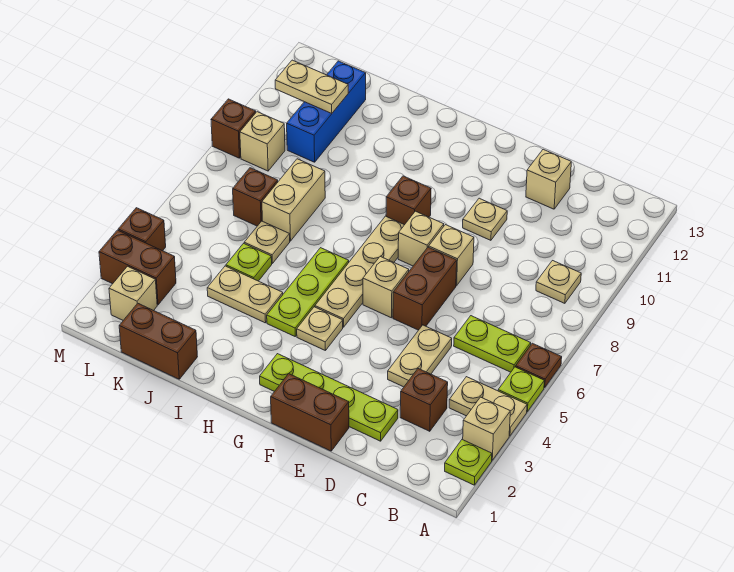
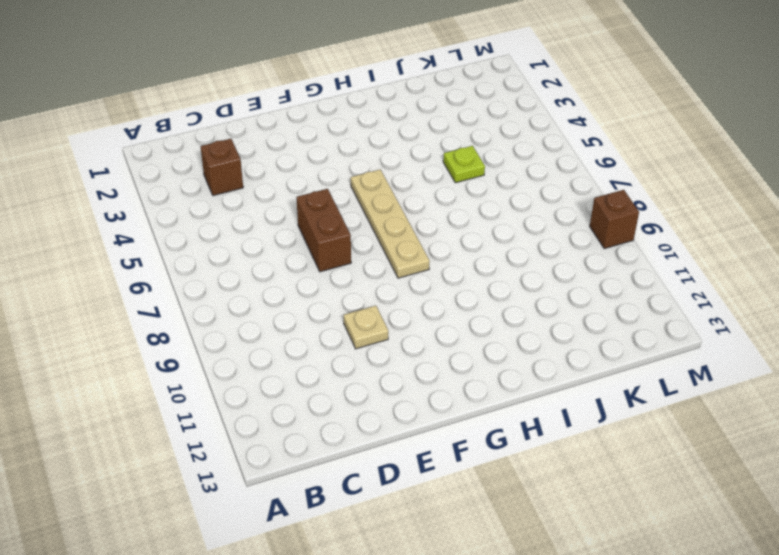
none -> lime 1x1 plate [445,439,492,485]
none -> tan 1x1 brick [463,397,510,460]
none -> tan 1x2 plate [449,377,527,436]
none -> lime 1x1 plate [498,367,544,412]

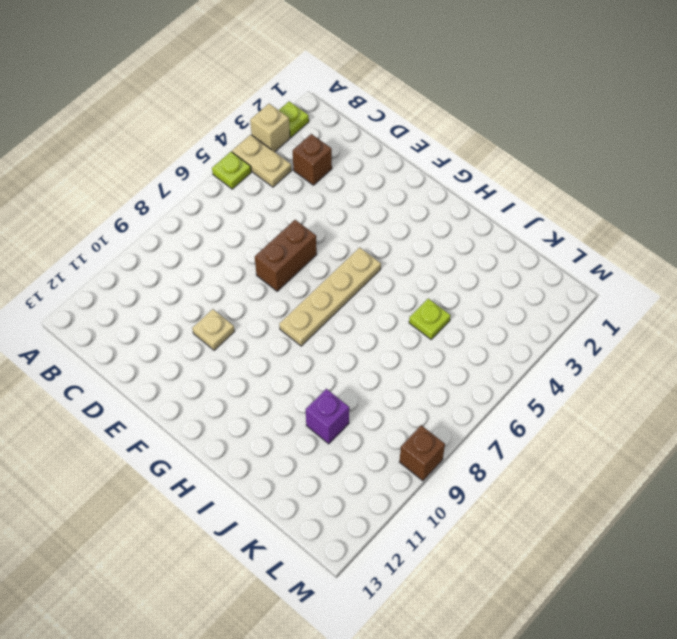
purple 1x1 brick [306,389,349,444] -> none
none -> brown 1x1 plate [516,343,562,388]
none -> lime 1x2 plate [454,316,531,372]
none -> tan 1x1 plate [536,261,581,303]
none -> lime 1x4 plate [260,354,398,441]

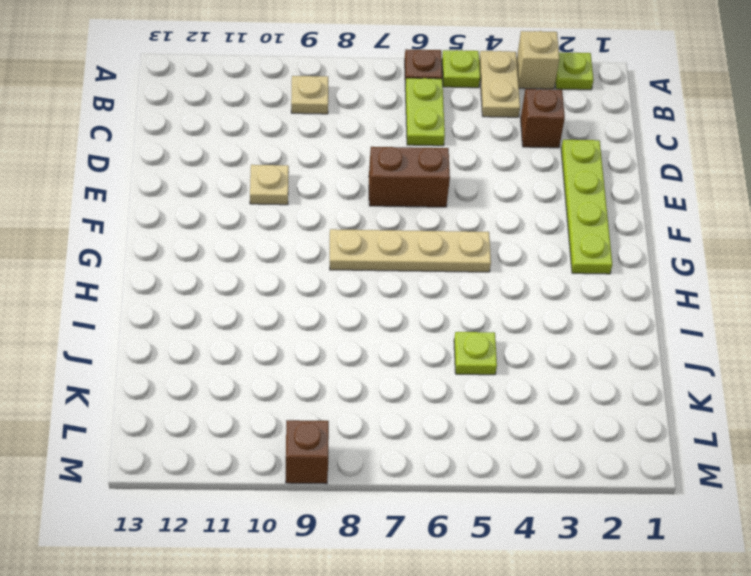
none -> tan 1x2 plate [388,325,452,387]
none -> tan 1x1 brick [526,149,571,209]
none -> brown 1x2 brick [271,374,349,451]
none -> tan 1x1 brick [429,225,474,285]

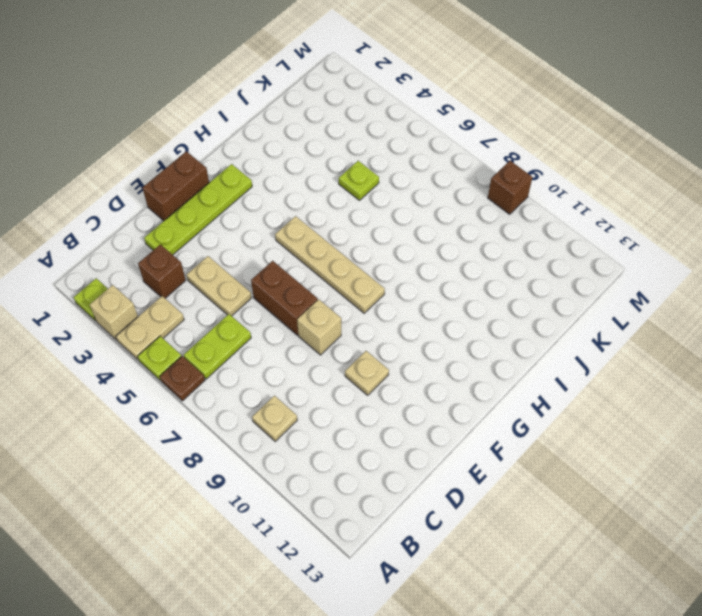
none -> tan 1x1 brick [526,149,571,209]
none -> tan 1x1 brick [363,256,409,318]
none -> tan 1x1 brick [398,211,444,266]
none -> tan 1x1 plate [297,307,343,351]

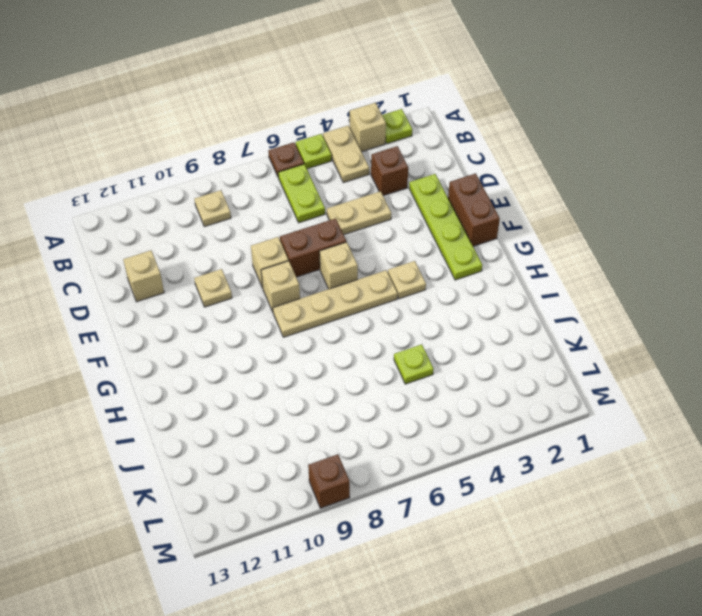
none -> brown 1x1 brick [386,176,431,225]
none -> lime 1x3 plate [267,248,349,336]
none -> tan 1x2 plate [207,266,283,323]
none -> brown 1x2 brick [119,303,197,379]

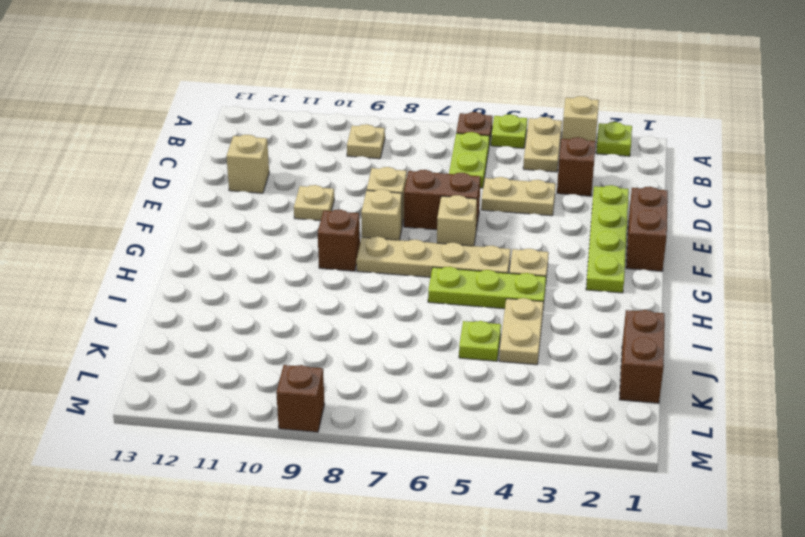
none -> tan 1x1 plate [244,221,290,264]
none -> tan 1x2 brick [262,159,325,241]
none -> brown 1x1 brick [233,168,278,226]
none -> blue 1x3 brick [287,61,366,162]

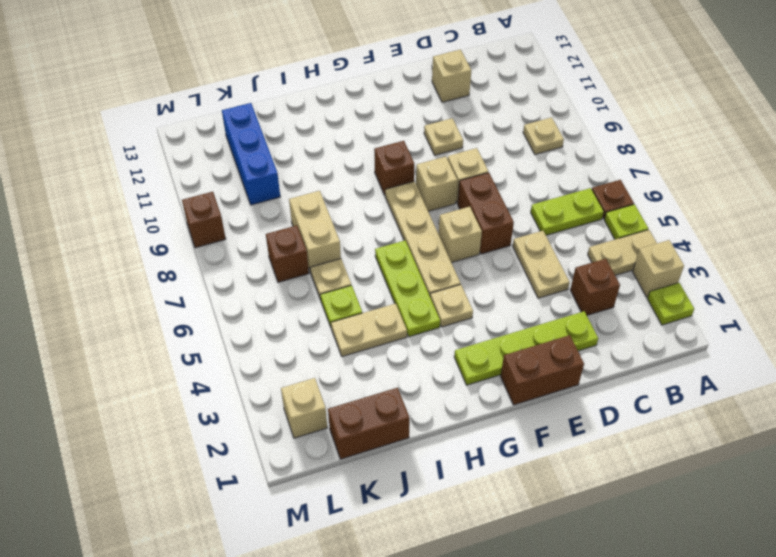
none -> brown 1x2 brick [99,230,176,305]
none -> tan 1x1 brick [240,112,285,171]
none -> brown 1x1 brick [118,208,166,251]
none -> tan 1x2 plate [275,60,348,113]

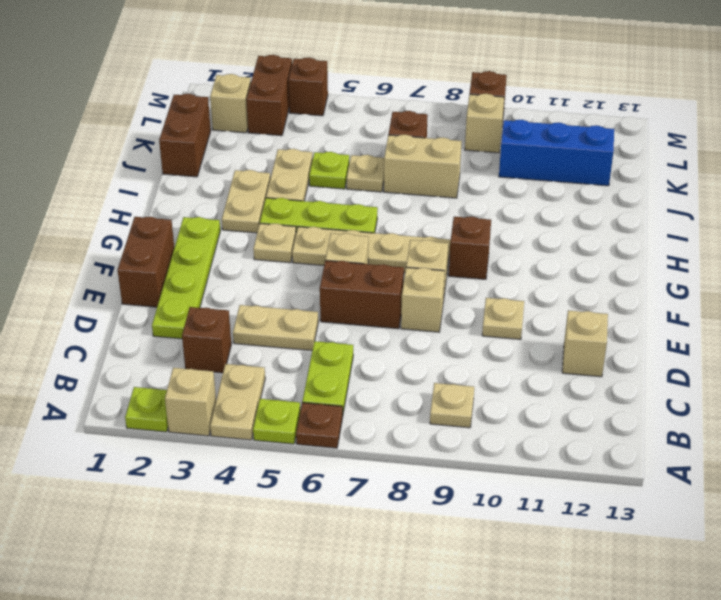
tan 1x2 plate [222,170,270,233] -> tan 1x2 plate moved to [275,60,348,113]

